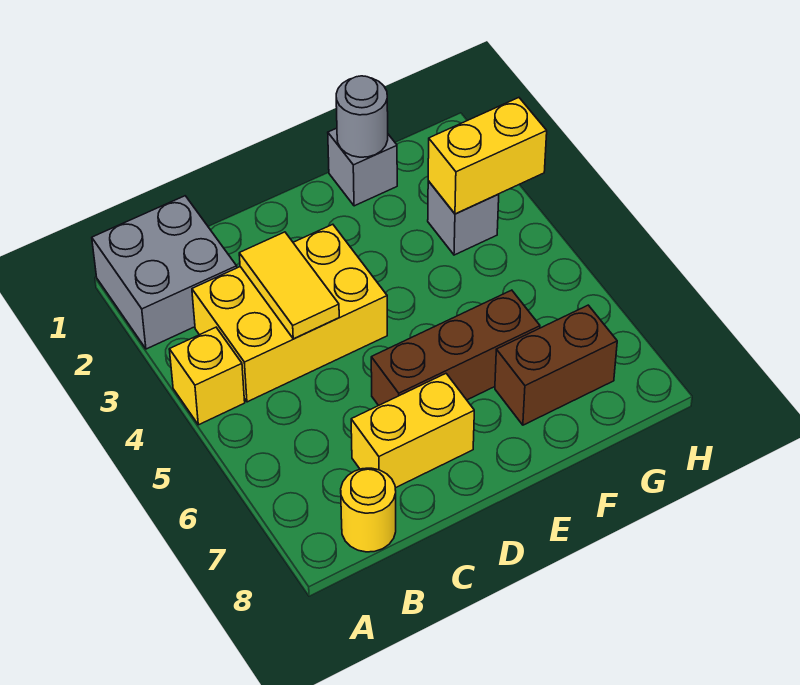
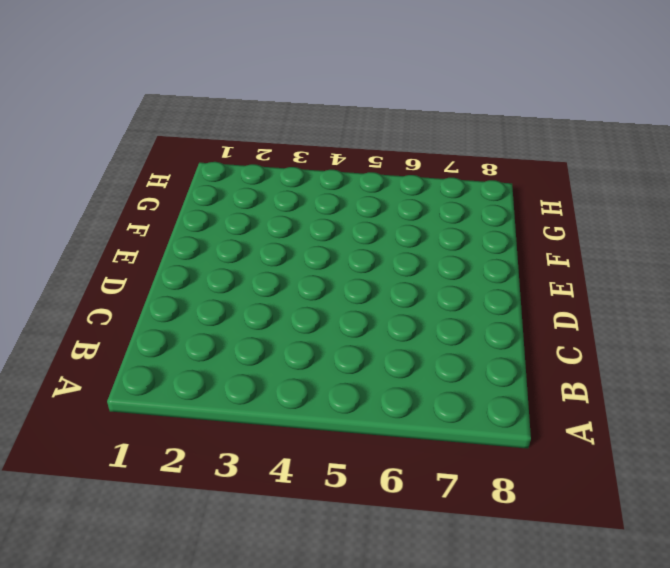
none -> grey 2x2 brick [92,196,237,349]
none -> yellow 1x1 brick [169,327,245,425]
none -> yellow 2x3 brick [192,224,387,402]

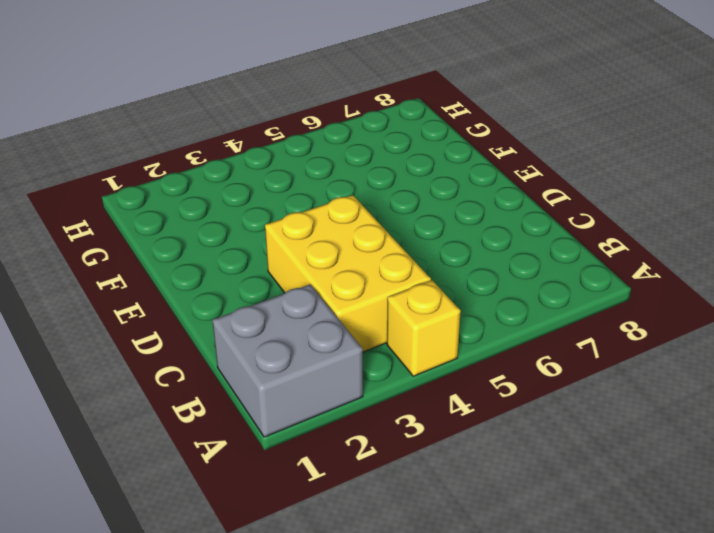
none -> yellow 1x1 round brick [341,468,396,552]
none -> yellow 1x2 brick [351,374,474,488]
none -> brown 1x3 brick [371,290,540,406]

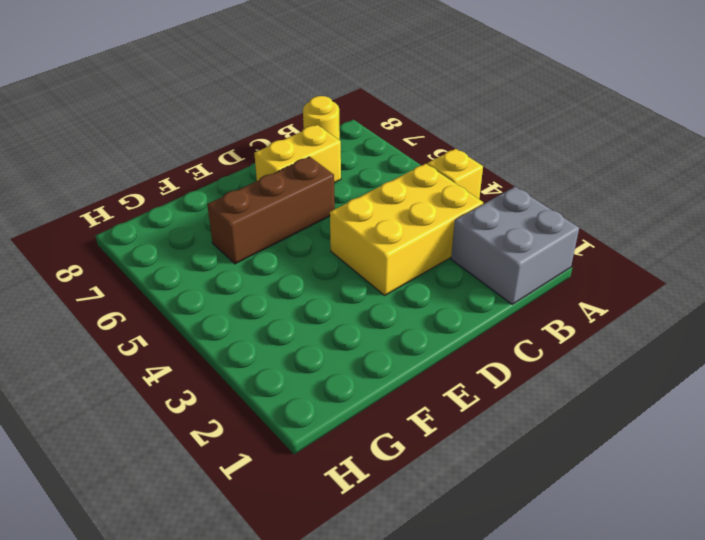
none -> grey 1x1 brick [328,128,397,206]
none -> brown 1x2 brick [495,305,617,425]
none -> grey 1x1 brick [428,181,499,255]

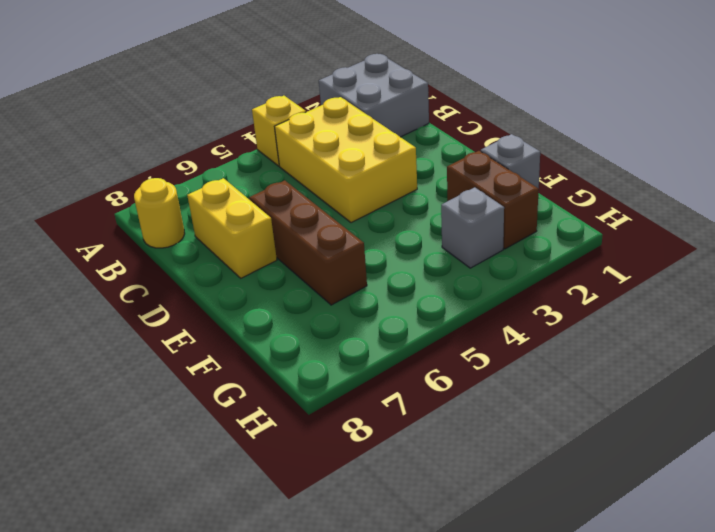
brown 1x2 brick [447,151,539,249] -> brown 1x2 brick moved to [495,305,617,425]
none -> yellow 1x2 tile [239,232,339,339]
none -> grey 1x1 round brick [336,76,388,157]
none -> yellow 1x2 brick [428,98,547,214]

